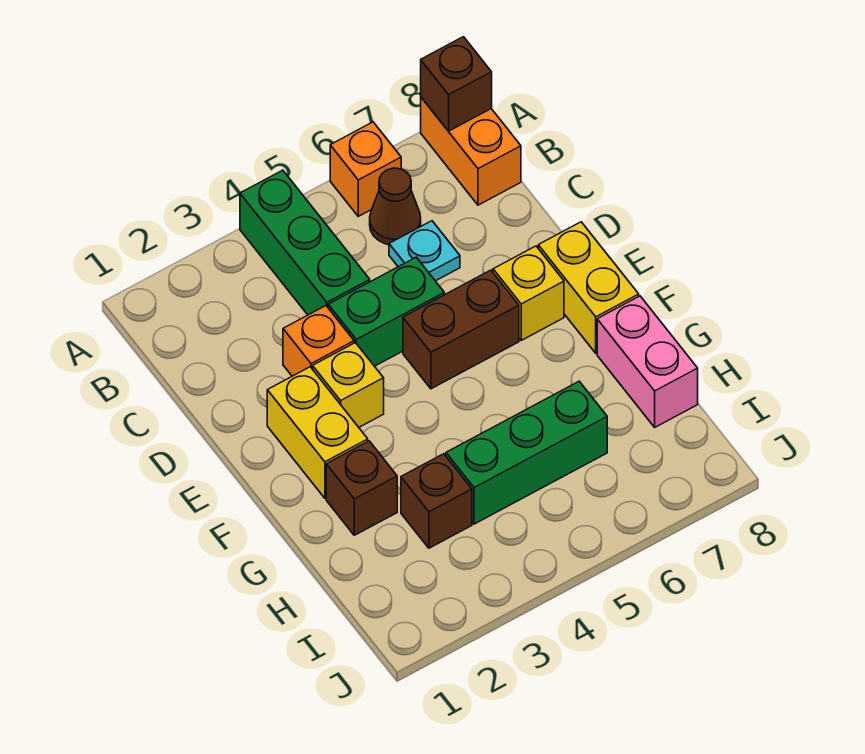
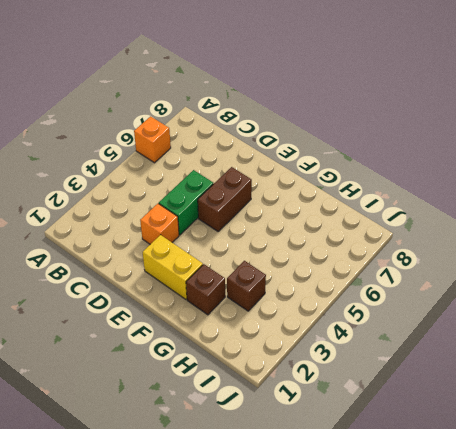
none -> green 1x3 brick [240,170,370,315]
none -> orange 1x2 brick [421,97,521,205]
none -> brown 1x1 cone [370,168,421,245]

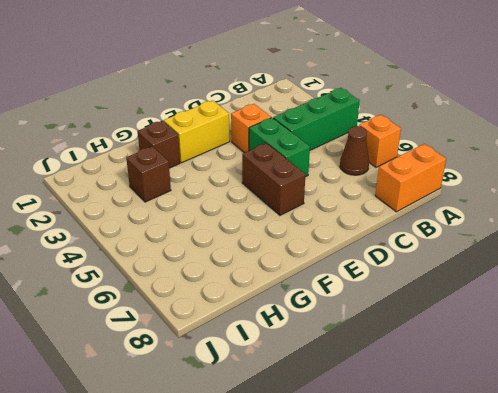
none -> cyan 1x1 plate [389,221,460,281]
none -> yellow 1x1 brick [313,343,384,427]
none -> yellow 1x1 brick [493,246,564,340]

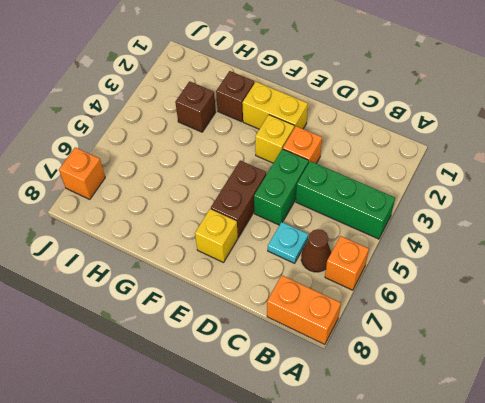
orange 1x1 brick [59,147,105,200] -> none
none -> yellow 1x2 brick [538,222,639,353]
none -> pink 1x2 brick [597,296,698,427]
none -> green 1x3 brick [446,381,607,524]

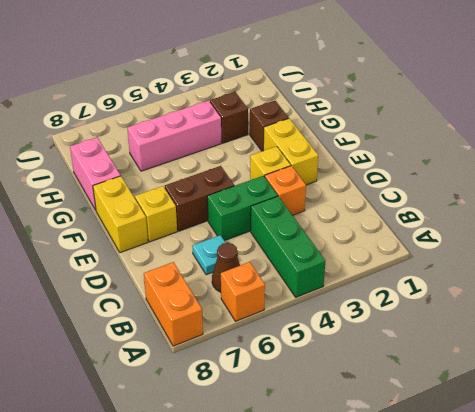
pink 1x3 brick [127,101,221,171] -> green 1x3 brick [446,381,607,524]
none -> brown 1x1 brick [421,37,492,131]

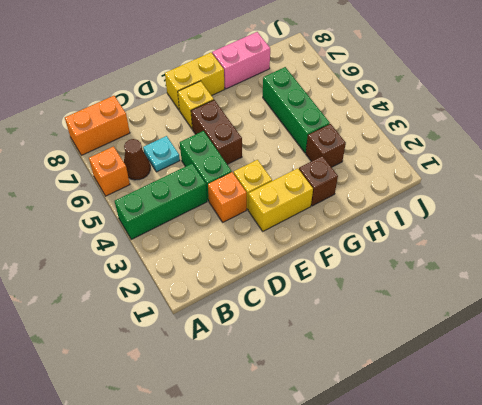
none -> brown 1x1 brick [421,37,492,131]

